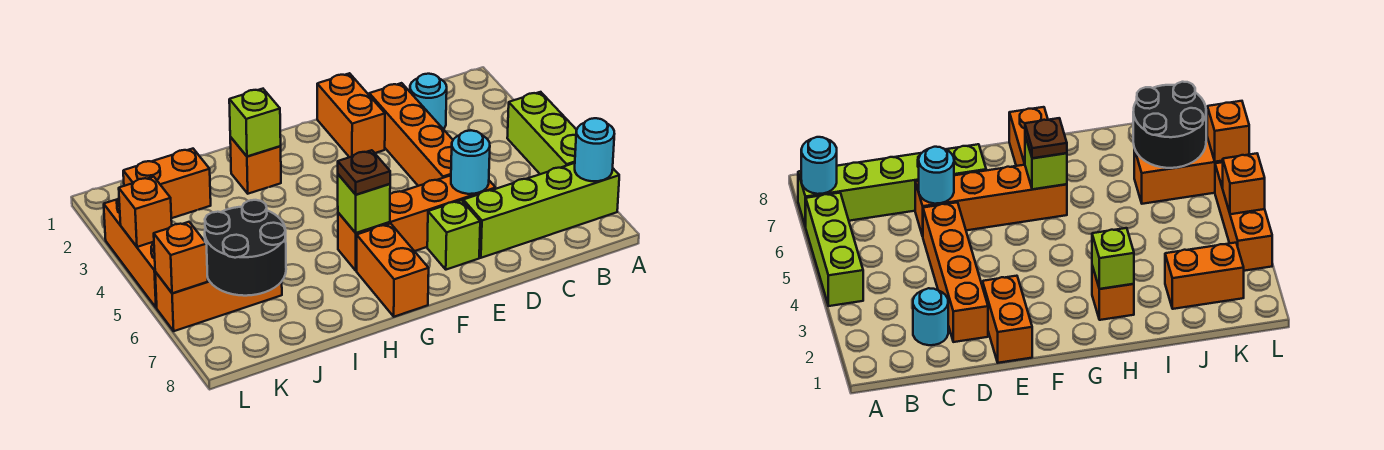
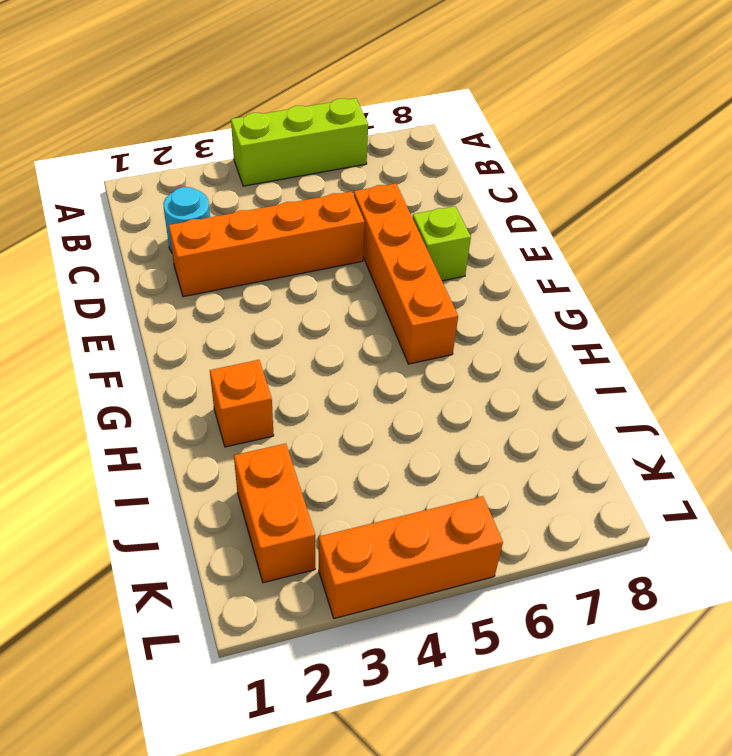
none -> lime 1x4 brick [463,163,619,258]
none -> orange 1x2 brick [317,73,385,157]
none -> orange 1x2 brick [357,223,429,317]

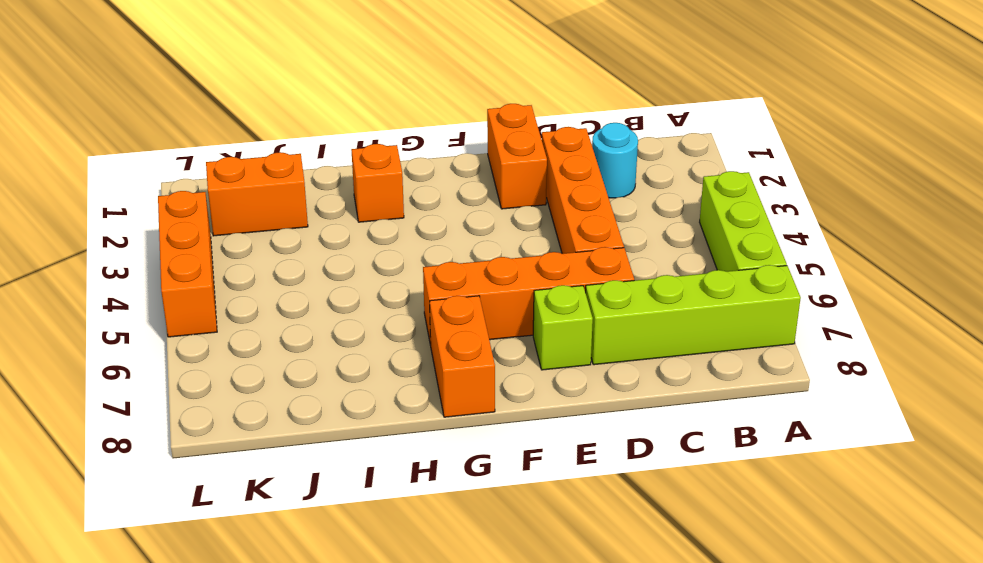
none -> orange 1x3 brick [155,272,282,331]
none -> cyan 1x1 round brick [575,118,614,181]
none -> cyan 1x1 round brick [451,130,490,194]

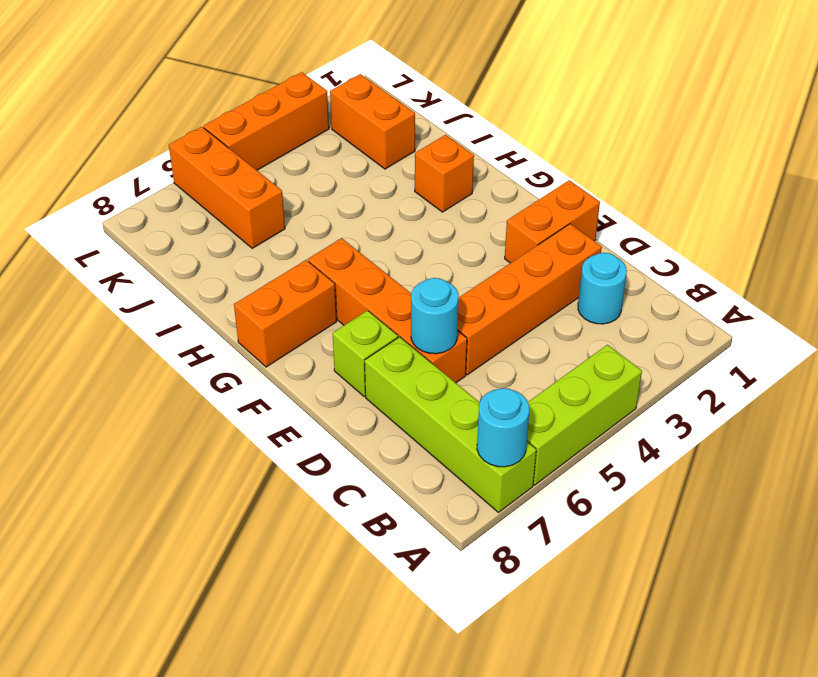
none -> lime 1x1 brick [338,175,390,233]
none -> lime 1x1 brick [229,89,281,157]
none -> black 2x2 round brick [205,200,286,296]

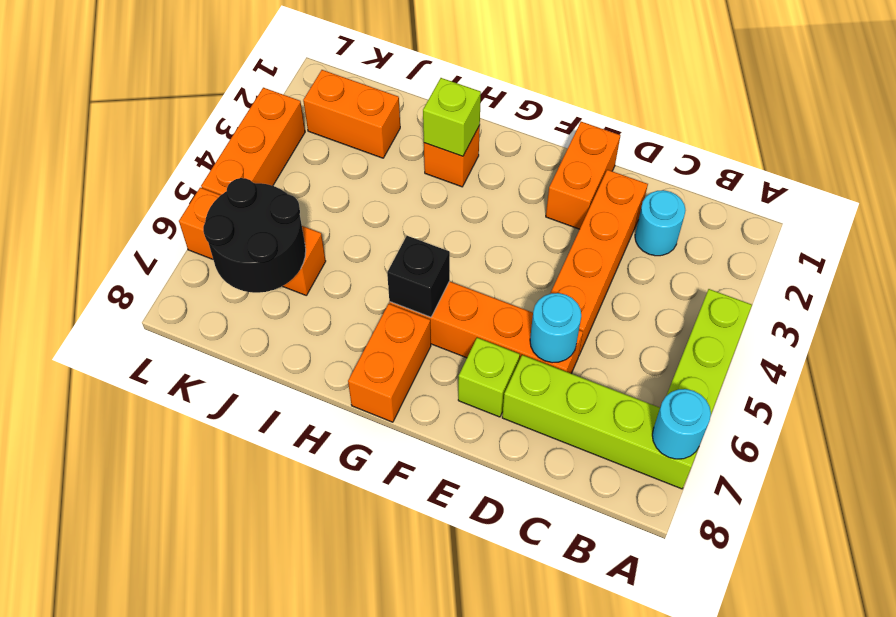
black 1x1 brick [387,236,450,317] -> lime 1x1 brick [338,175,390,233]
none -> orange 1x1 brick [119,177,172,247]
none -> orange 1x1 brick [154,222,208,293]
none -> brown 1x1 plate [338,150,390,195]

